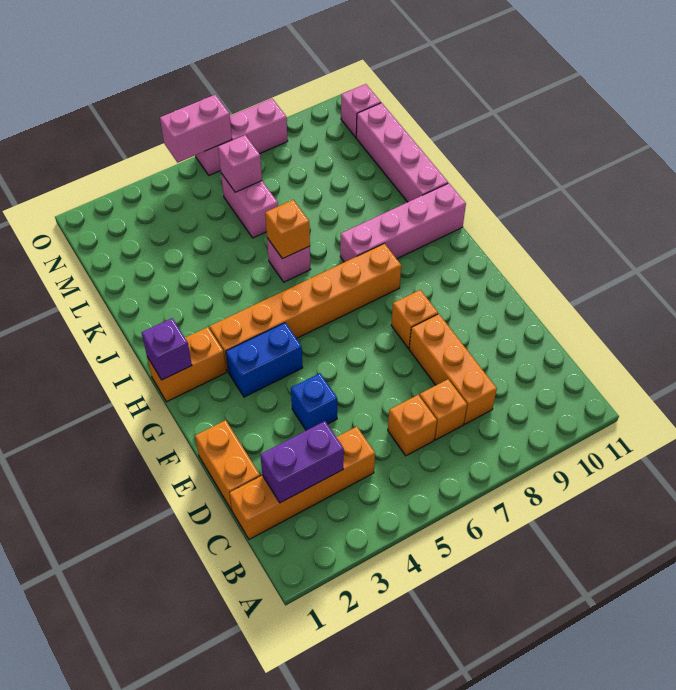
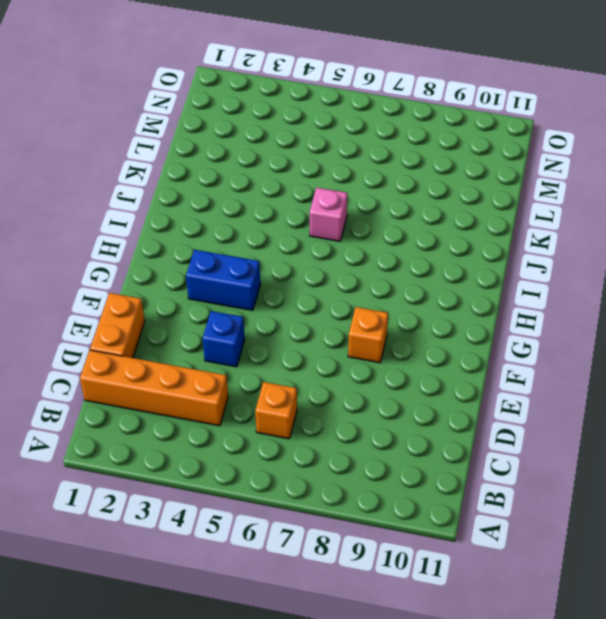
none -> orange 1x1 brick [420,379,467,440]
none -> orange 1x3 brick [409,314,497,424]
none -> orange 1x2 brick [147,327,226,402]

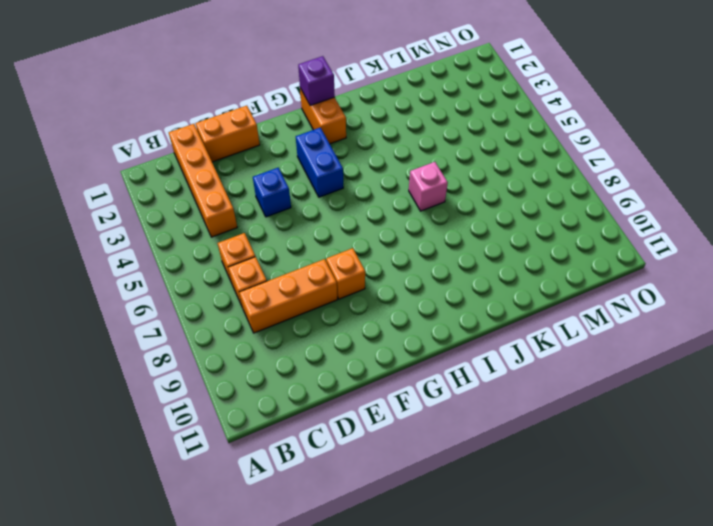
none -> orange 1x6 brick [210,243,401,371]
none -> pink 1x4 brick [340,183,466,262]
none -> pink 1x4 brick [356,103,448,202]

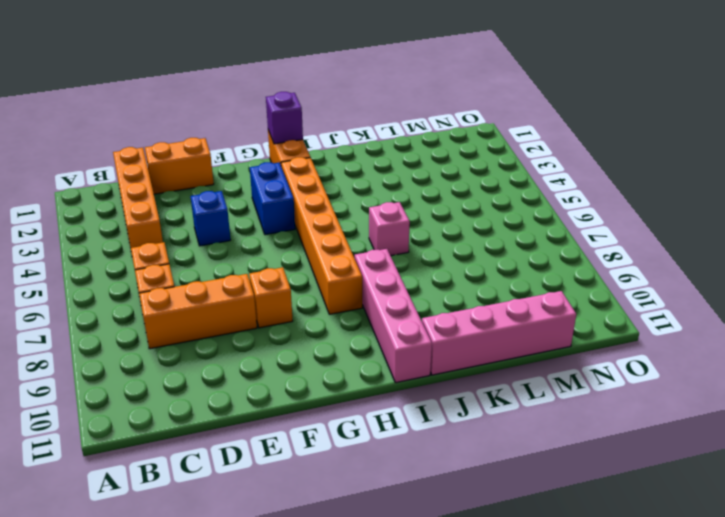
none -> pink 1x2 brick [221,173,278,238]
none -> pink 1x1 brick [341,84,381,137]
none -> pink 1x3 brick [195,99,288,175]

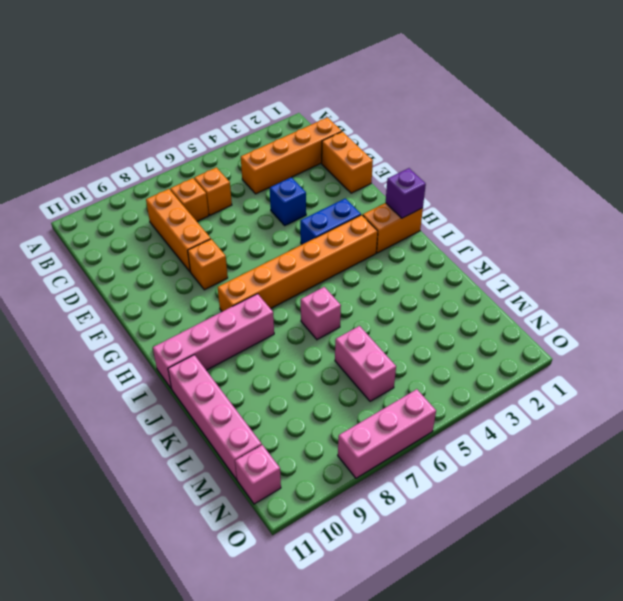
none -> purple 1x2 brick [260,421,344,503]
none -> orange 1x1 brick [265,200,310,259]
none -> pink 1x1 brick [218,135,262,192]

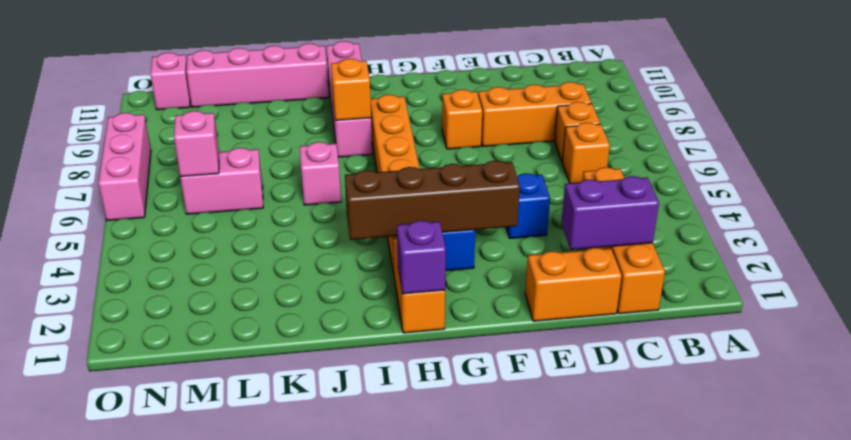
purple 1x2 brick [561,176,659,250] -> purple 1x2 brick turned to [260,421,344,503]
brown 1x4 brick [345,161,520,240] -> none
orange 1x1 brick [331,59,371,121] -> orange 1x1 brick moved to [265,200,310,259]
none -> pink 1x2 brick [160,95,232,163]

